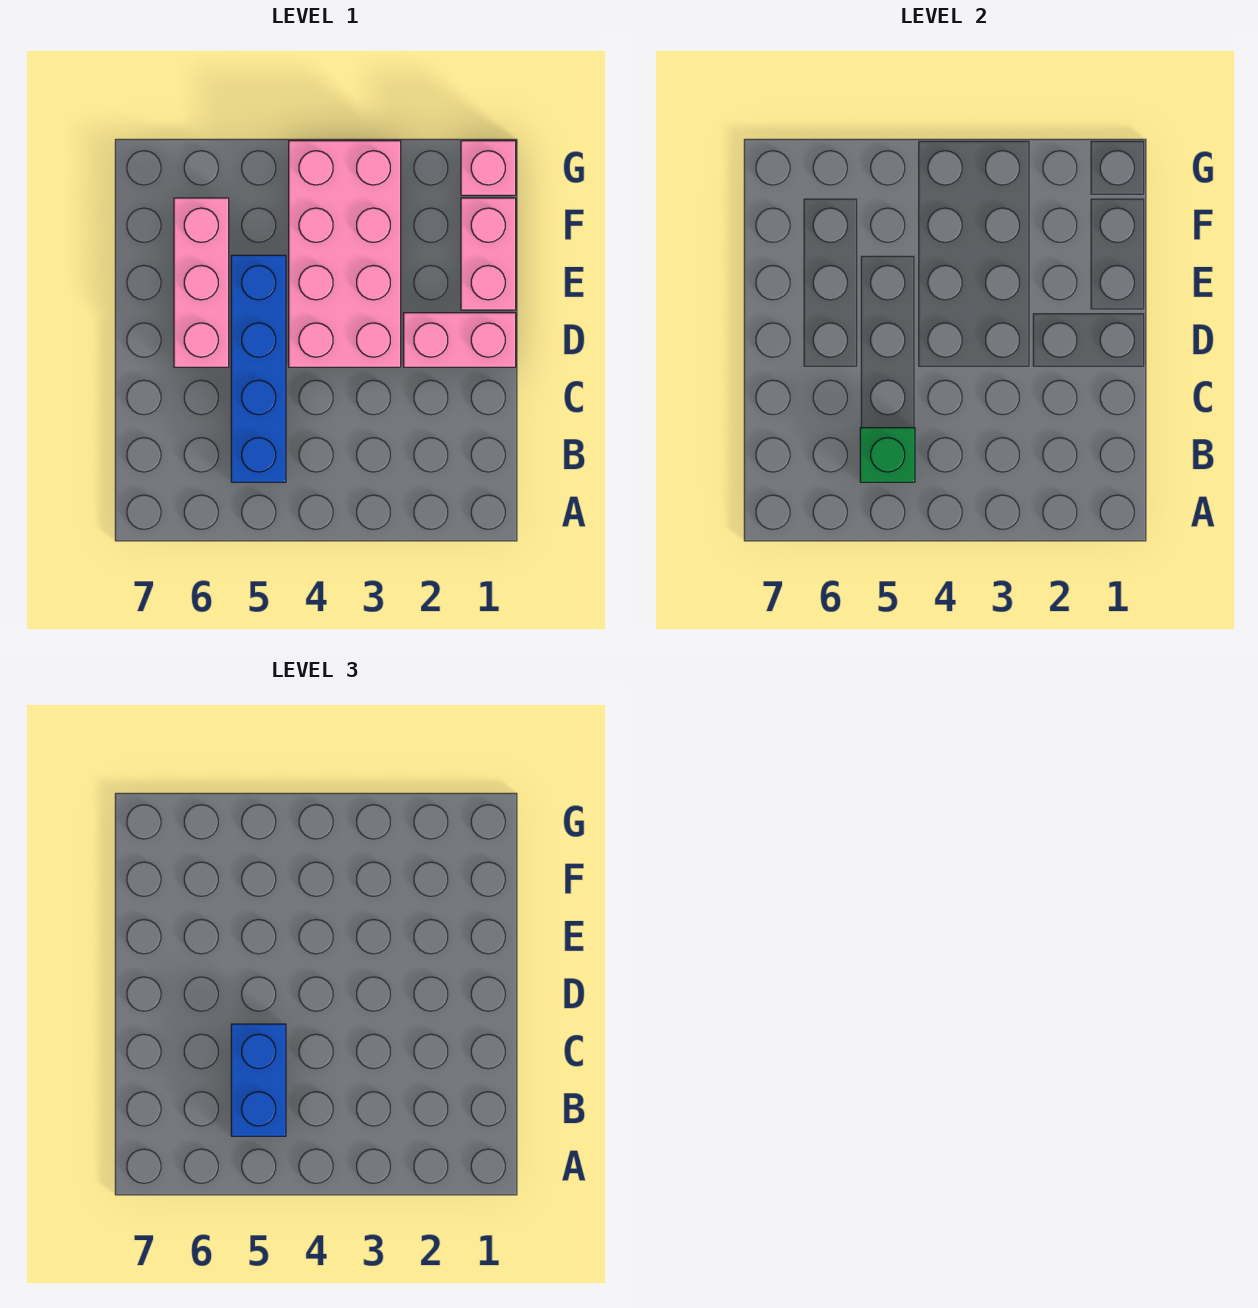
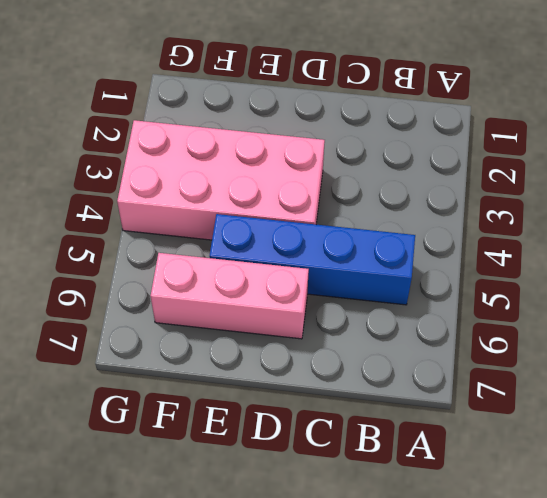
none -> pink 1x2 brick [404,313,516,367]
none -> pink 1x2 brick [461,198,516,310]

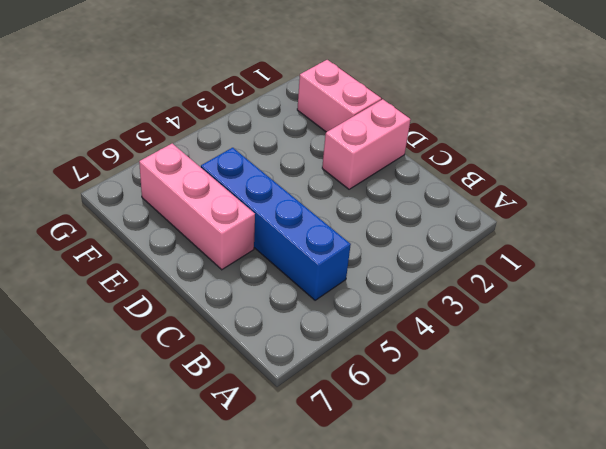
none -> pink 2x4 brick [289,141,401,367]
none -> pink 1x1 brick [461,141,516,195]

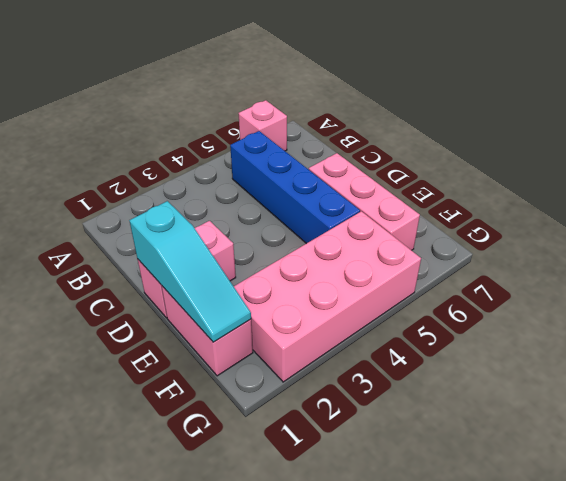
pink 1x1 brick [239,100,287,151] -> pink 1x1 brick moved to [461,141,516,195]
cyan 1x3 slope [129,201,251,342] -> none
pink 2x4 brick [234,211,421,382] -> pink 2x4 brick turned to [289,141,401,367]
none -> green 1x1 brick [860,428,915,482]
none -> blue 1x2 brick [231,1024,286,1136]

